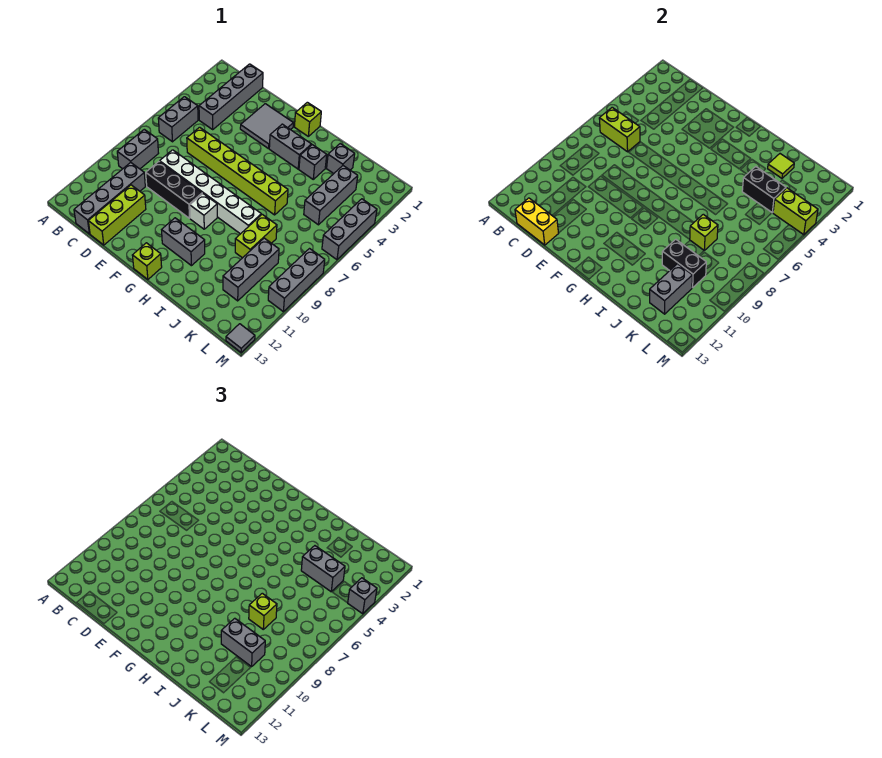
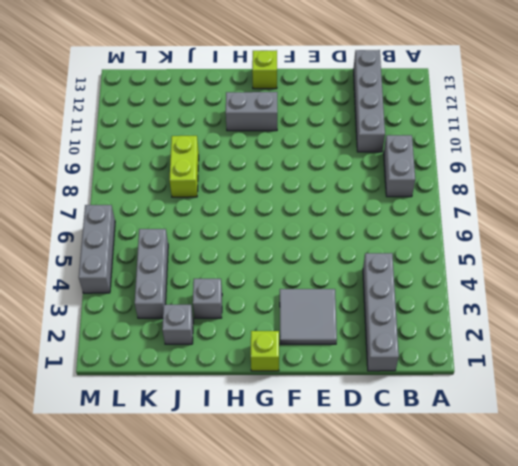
none -> grey 1x2 brick [158,97,198,142]
none -> lime 1x6 brick [187,127,288,215]
none -> white 1x6 brick [160,150,261,234]
none -> black 1x3 brick [146,162,202,218]

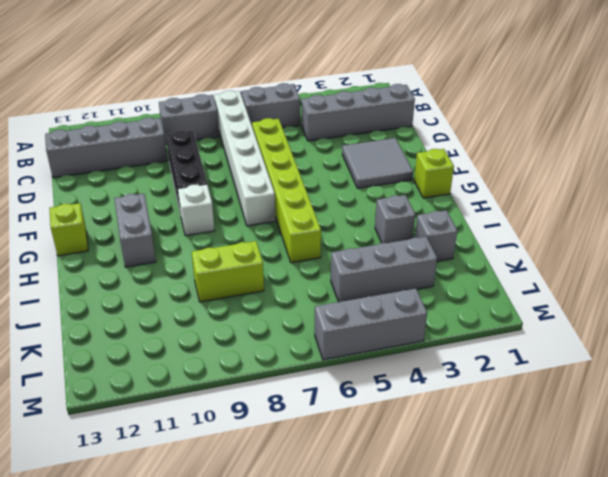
white 1x6 brick [214,91,276,226] -> white 1x6 brick moved to [160,150,261,234]
none -> lime 1x3 brick [88,185,146,245]
none -> grey 1x2 brick [269,124,311,169]
none -> grey 1x3 brick [223,238,279,301]
none -> grey 1x3 brick [268,249,325,311]

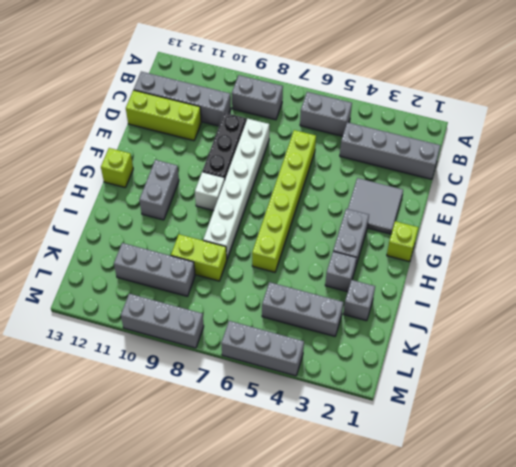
none -> grey 1x1 tile [226,324,255,352]
none -> lime 1x2 brick [599,107,640,152]
none -> yellow 1x2 brick [515,198,559,245]
none -> lime 1x1 tile [768,154,794,178]

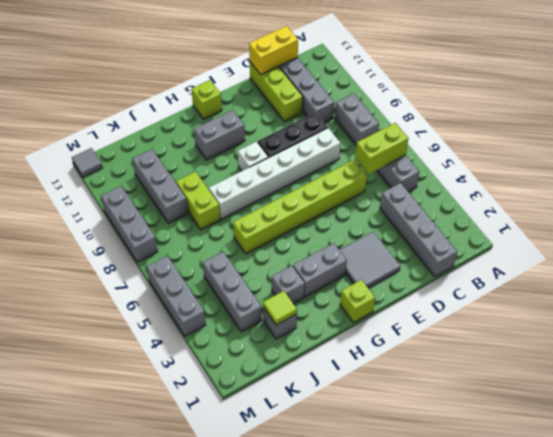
none -> black 1x2 brick [742,167,786,213]
none -> lime 1x1 brick [690,214,718,250]
none -> black 1x2 brick [662,239,706,288]
none -> grey 1x2 brick [650,264,692,314]

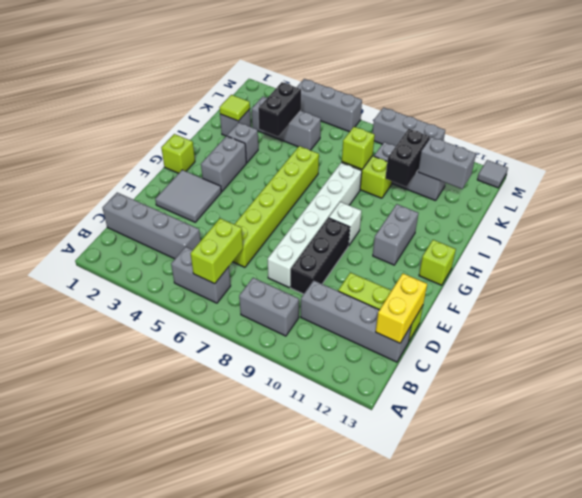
none -> lime 1x2 brick [773,188,818,235]
none -> grey 1x2 brick [301,546,345,592]
none -> lime 1x1 brick [249,593,277,629]
none -> grey 1x2 brick [221,618,265,667]

